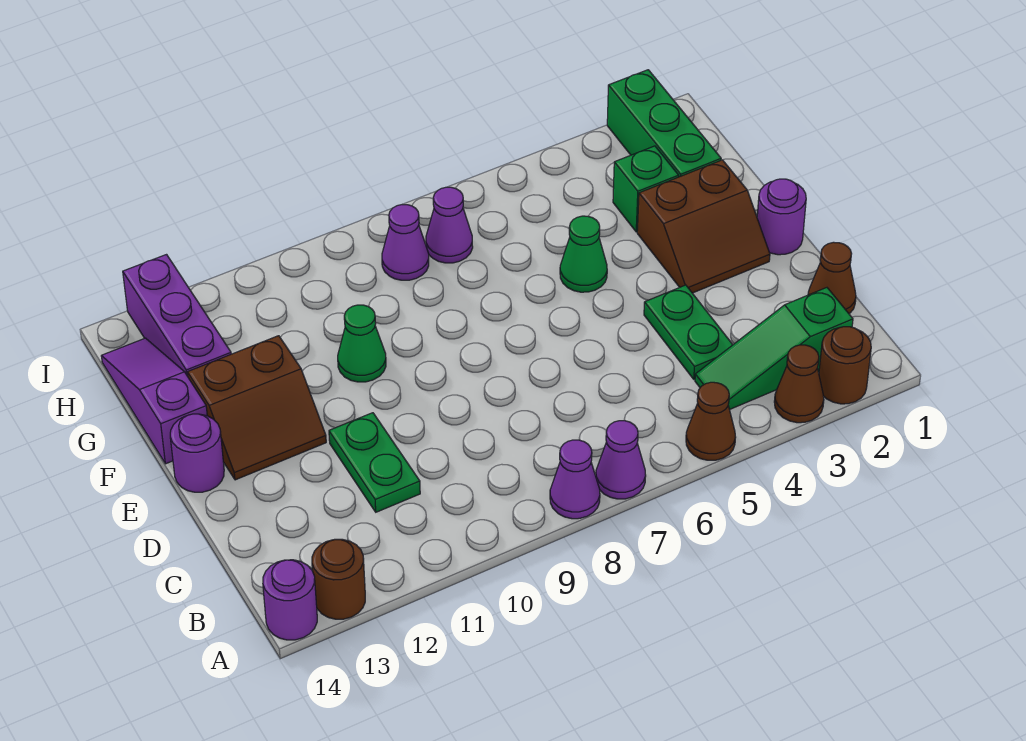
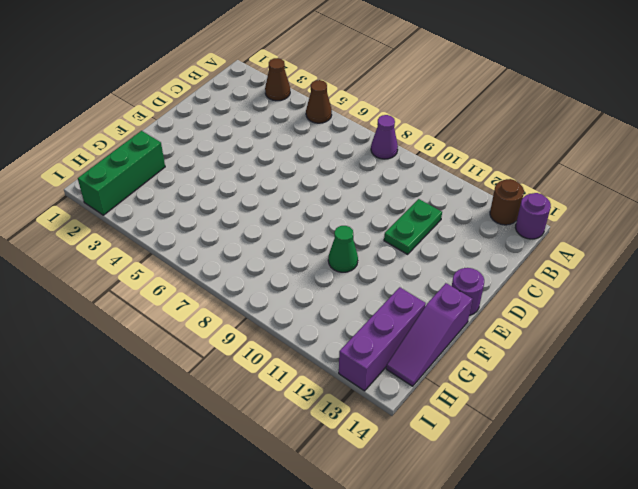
none -> brown 1x1 round brick [819,327,871,404]
none -> purple 1x1 cone [596,420,646,499]
none -> green 1x3 slope [695,288,853,410]

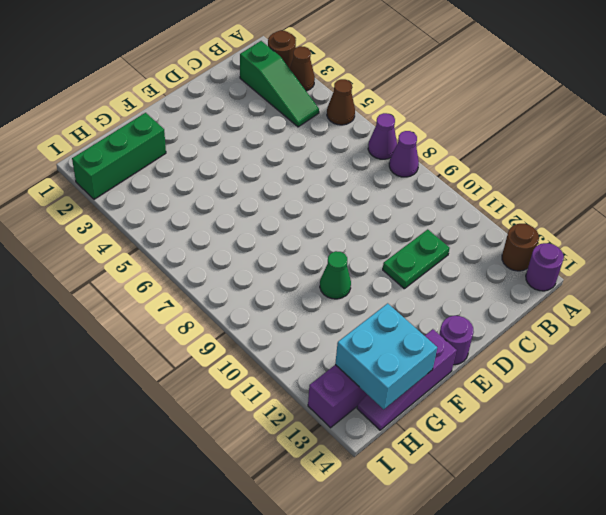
cyan 2x2 brick [335,303,437,409] -> none
none -> brown 1x1 cone [808,242,856,314]
none -> green 1x2 plate [644,285,733,379]
none -> purple 1x1 round brick [757,179,806,255]

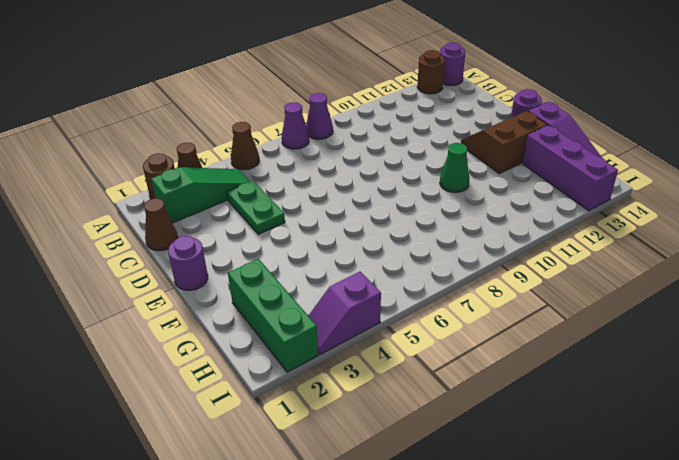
purple 1x2 slope [308,271,381,355] -> none
none -> green 1x2 plate [329,413,420,512]
none -> brown 2x2 slope [637,160,770,293]
none -> green 1x1 cone [560,216,607,292]

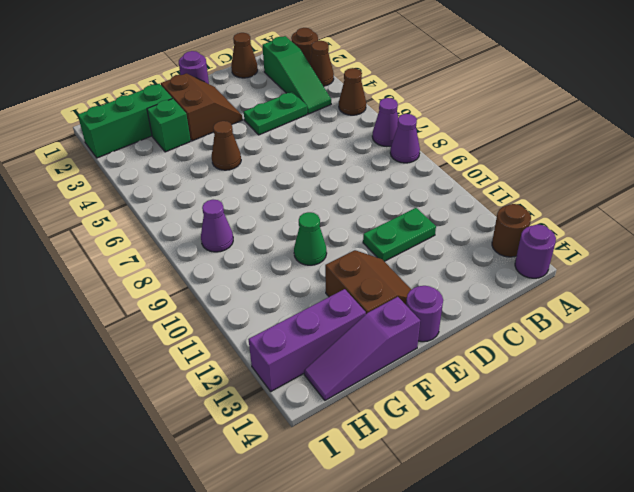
brown 1x1 cone [212,121,241,170] -> green 1x1 cone [560,216,607,292]
none -> purple 1x1 cone [426,187,473,263]

